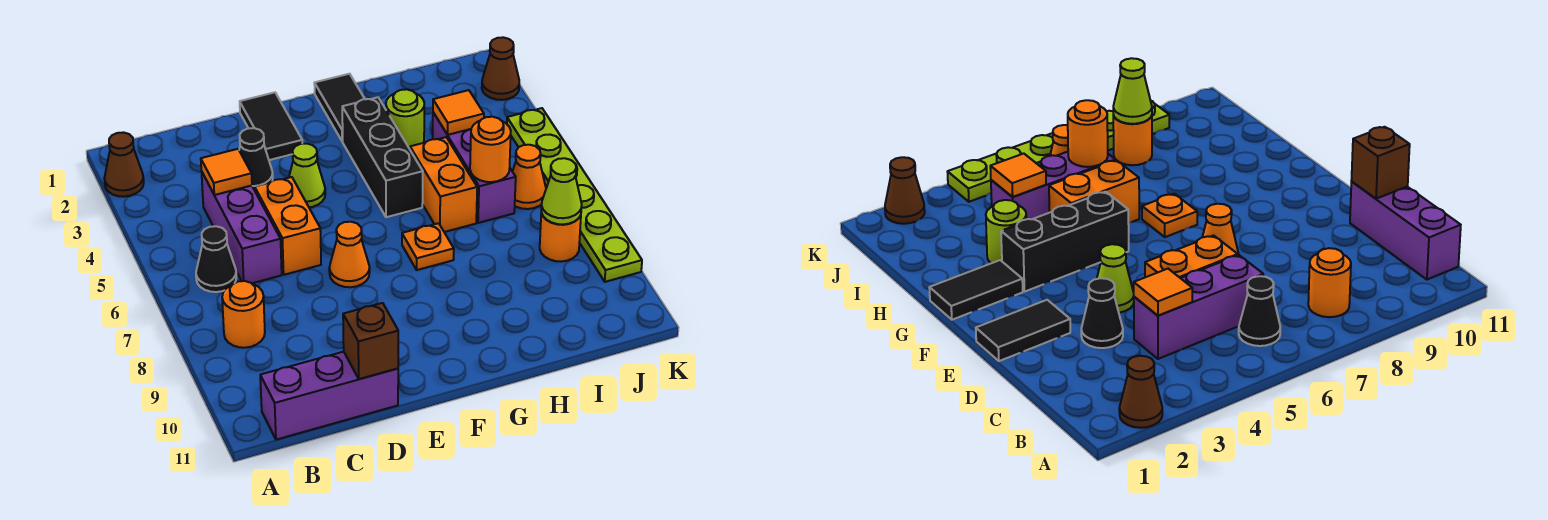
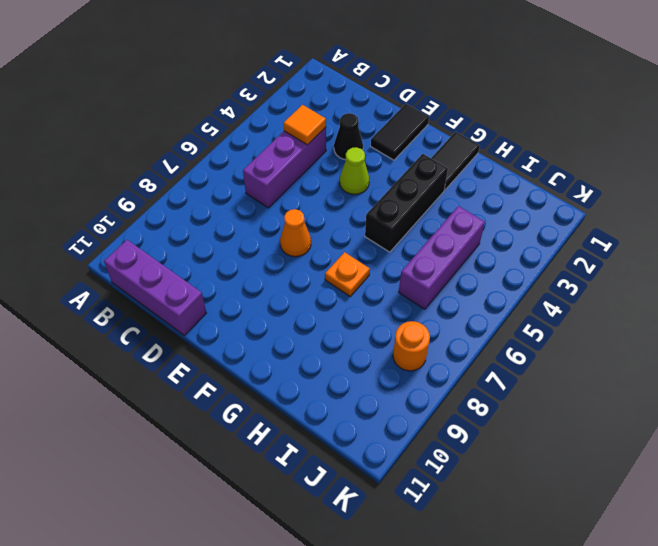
none -> brown 1x1 cone [104,132,144,197]
none -> black 1x1 cone [196,226,236,292]
none -> orange 1x1 round brick [222,281,265,348]

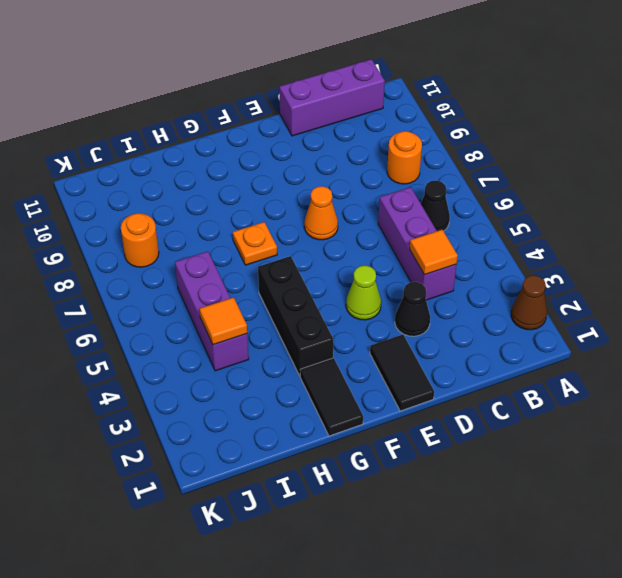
none -> orange 1x2 brick [255,177,321,275]
none -> lime 1x1 round brick [386,89,424,149]
none -> orange 1x2 brick [410,137,477,232]

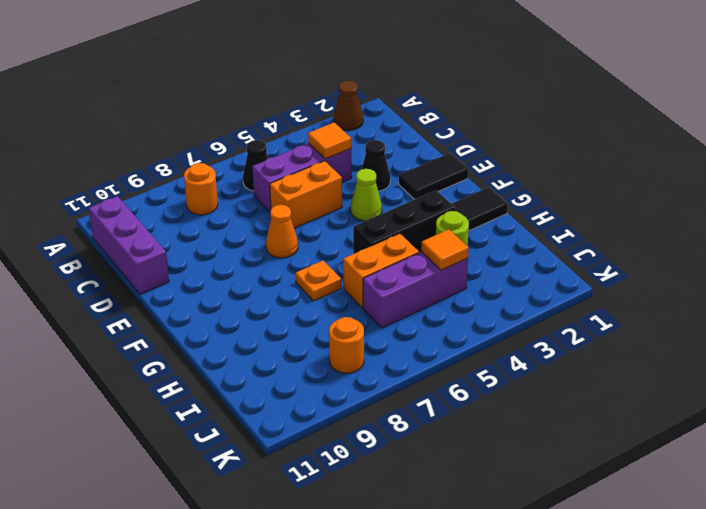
none -> orange 1x1 cone [513,145,546,209]
none -> brown 1x1 cone [482,37,519,100]
none -> lime 1x6 plate [507,108,642,282]

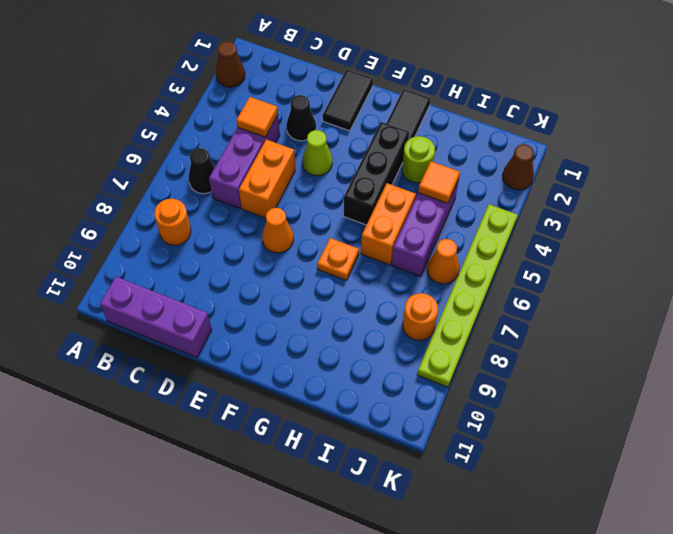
none -> brown 1x1 brick [343,303,398,379]
none -> orange 1x1 round brick [470,117,511,182]
none -> lime 1x1 cone [541,158,582,224]

